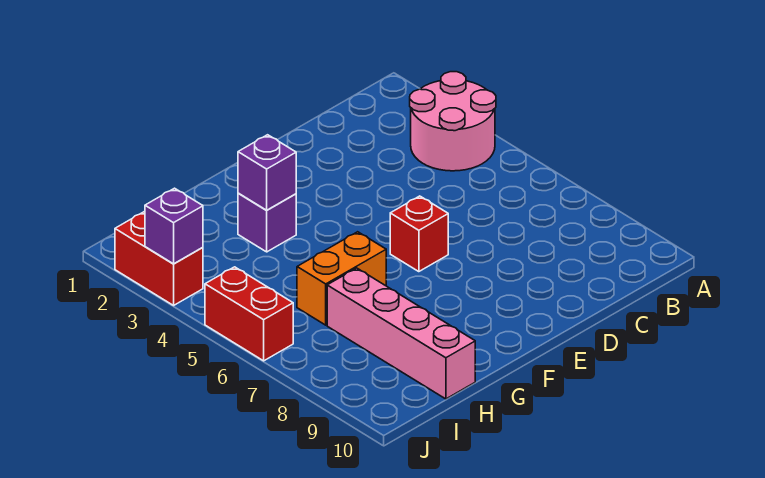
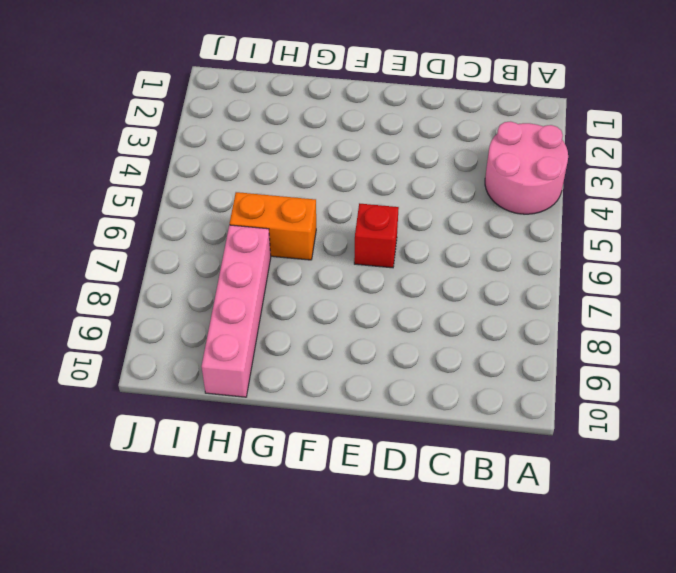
none -> purple 1x1 brick [238,193,296,252]
none -> red 1x2 brick [115,212,203,305]

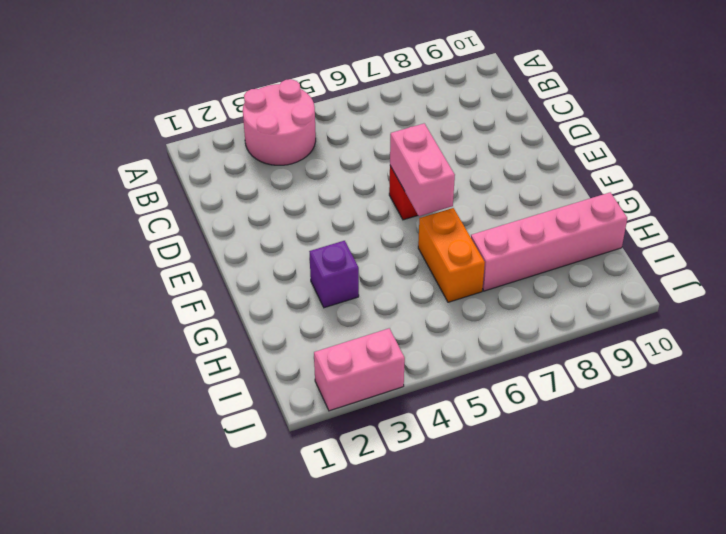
pink 1x2 brick [390,123,455,216] -> none
pink 1x2 brick [314,328,405,411] -> red 1x2 brick [115,212,203,305]
none -> red 1x2 brick [205,267,293,361]
none -> purple 1x1 brick [238,135,296,210]

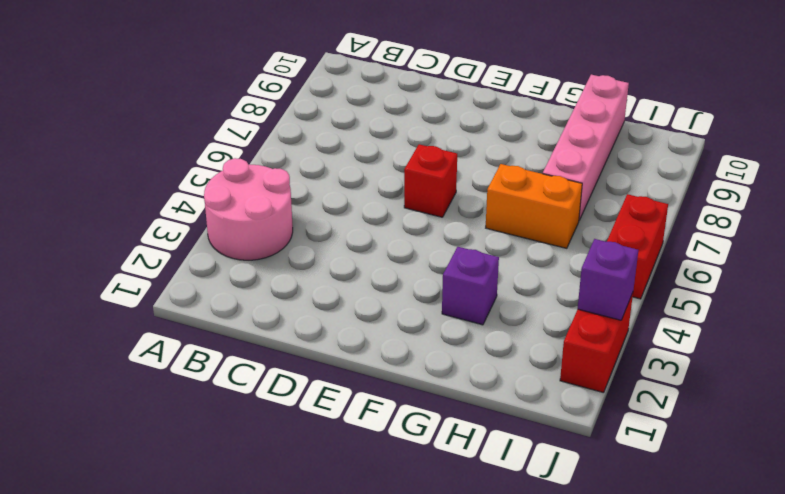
none -> purple 1x1 brick [238,135,296,210]

